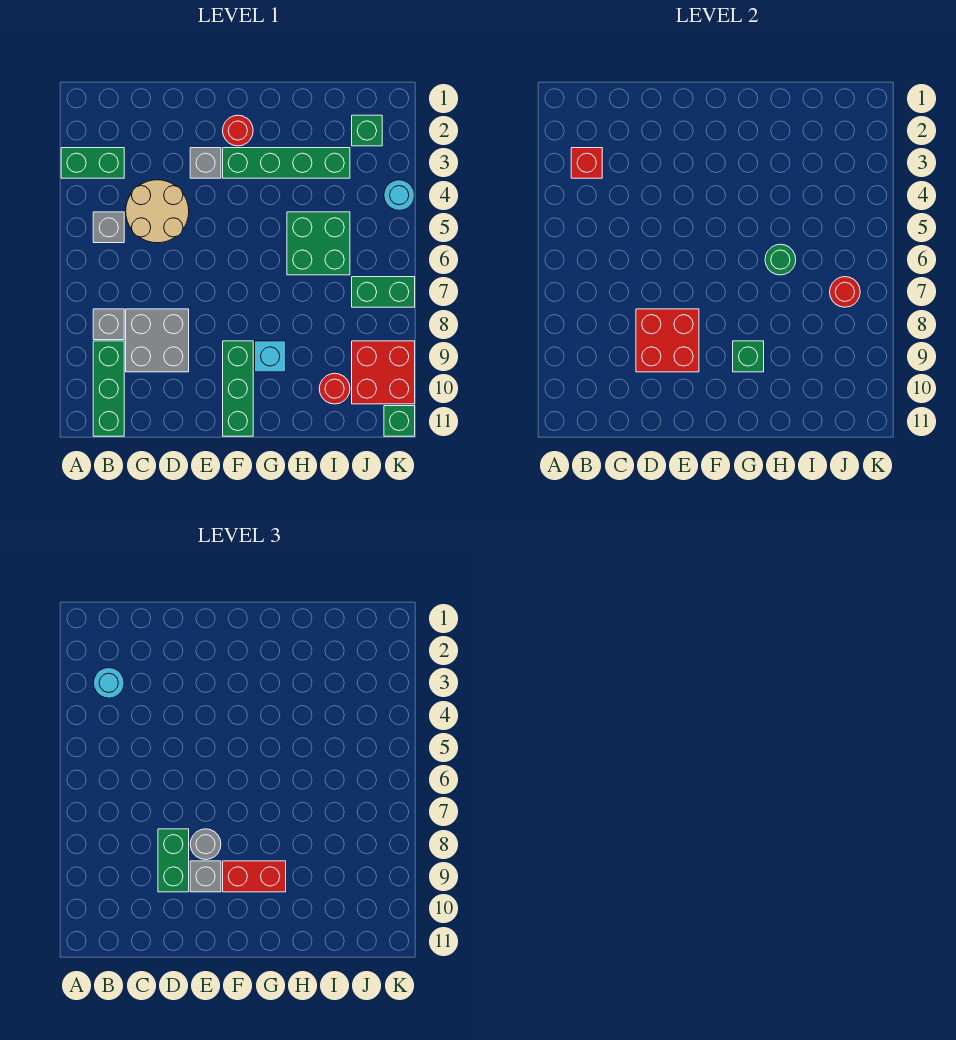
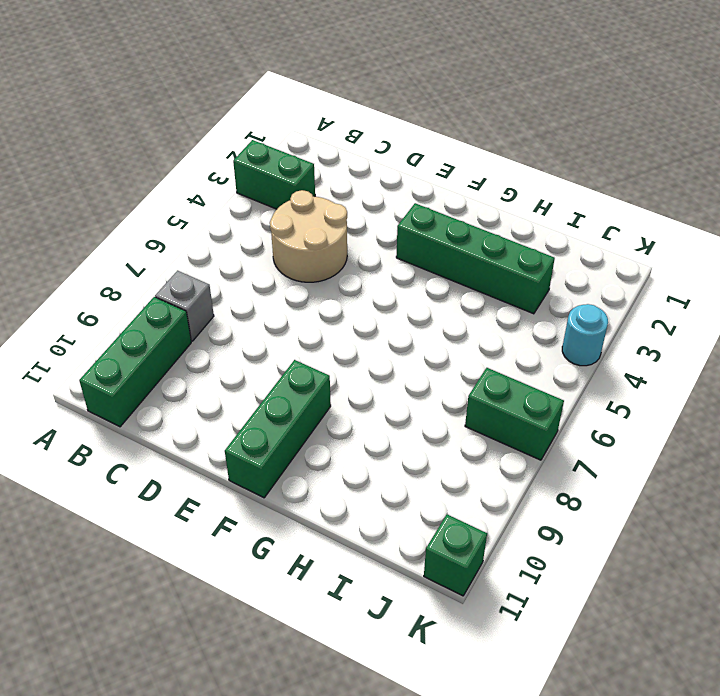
none -> grey 1x1 brick [93,212,124,243]
none -> grey 2x2 brick [126,309,189,372]
none -> grey 1x1 brick [190,148,221,178]

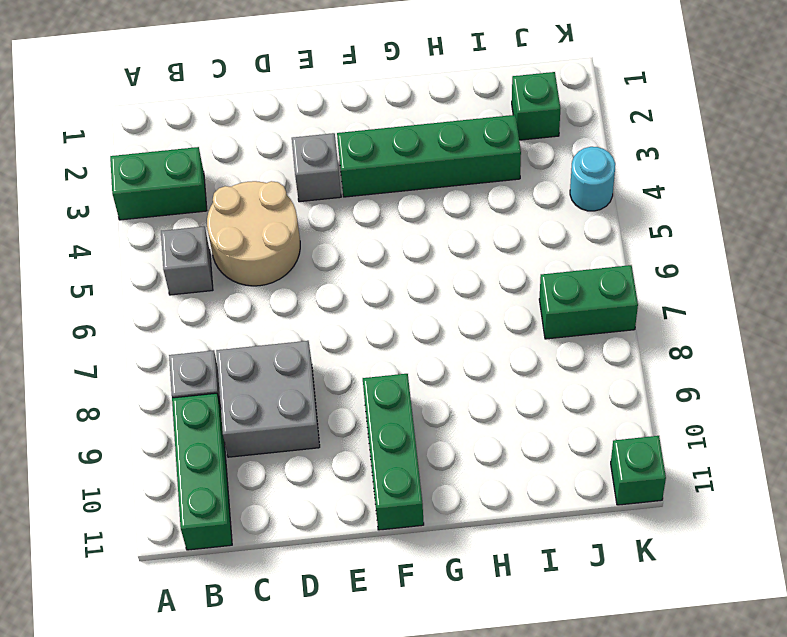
none -> red 1x1 round brick [223,115,253,146]
none -> cyan 1x1 brick [255,341,286,372]
none -> green 2x2 brick [287,212,350,275]

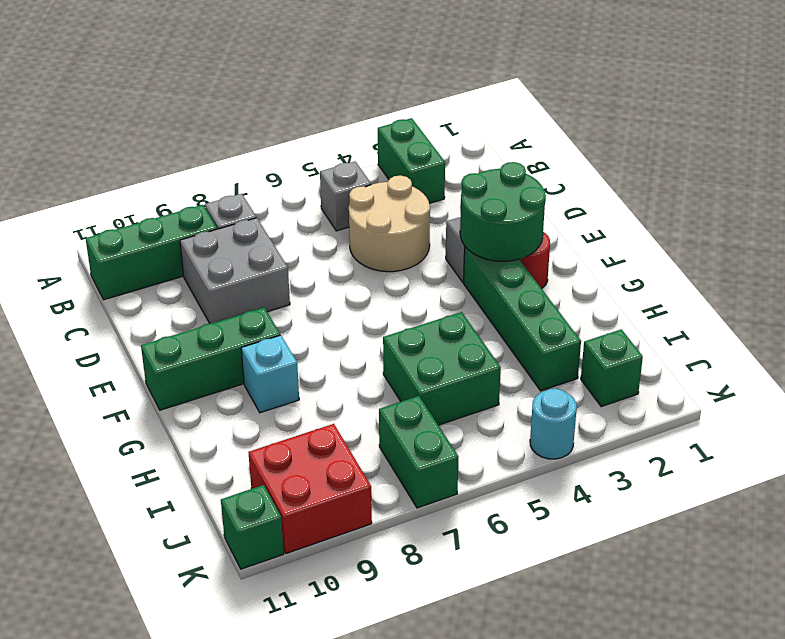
green 2x2 round brick [460,162,546,261] -> none
none -> red 1x1 round brick [319,373,350,404]
none -> red 1x1 brick [571,148,602,178]
none -> red 2x2 brick [636,309,699,372]

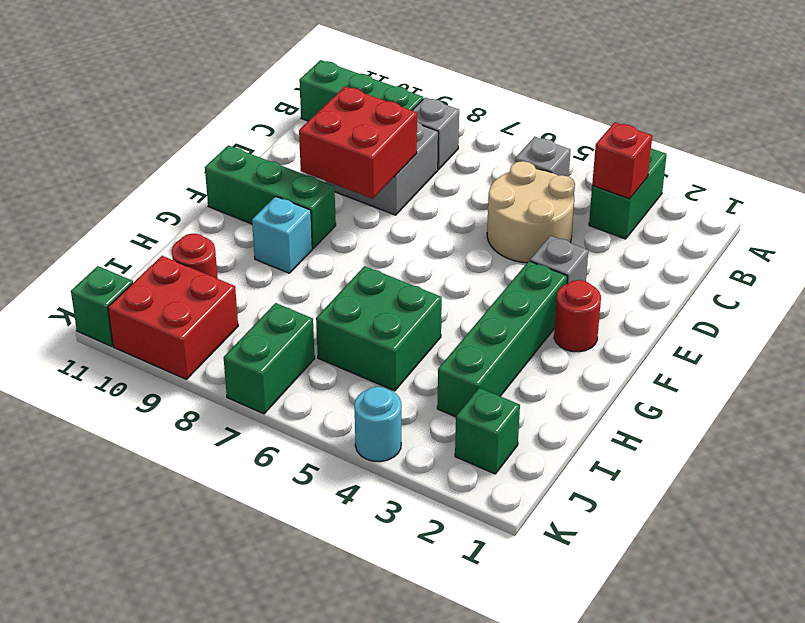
none -> green 1x1 brick [733,341,764,372]
none -> green 1x1 round brick [765,244,796,275]
none -> red 1x1 round brick [830,277,860,307]

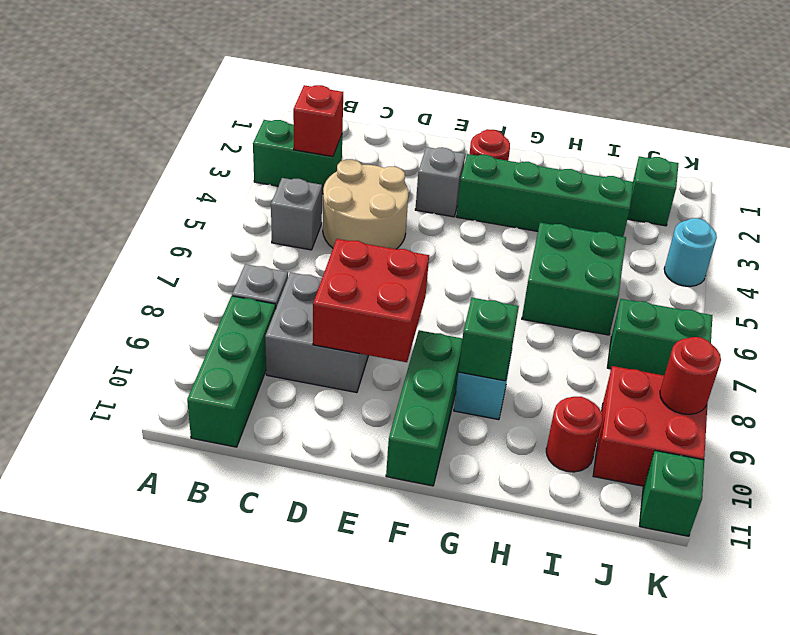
red 1x1 round brick [660,337,721,414] -> red 1x1 round brick moved to [830,277,860,307]
none -> green 1x1 round brick [765,244,796,275]
none -> cyan 1x1 round brick [94,668,124,698]
none -> green 1x2 brick [158,829,189,892]

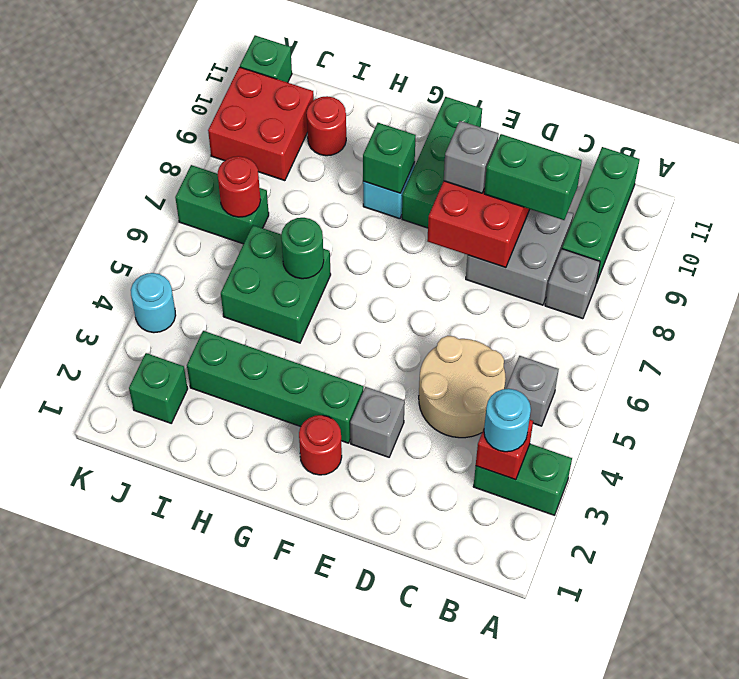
green 1x2 brick [484,134,582,220] -> green 1x2 brick turned to [158,829,189,892]
none -> grey 1x1 round brick [190,829,221,860]
none -> red 1x2 brick [223,861,286,892]

